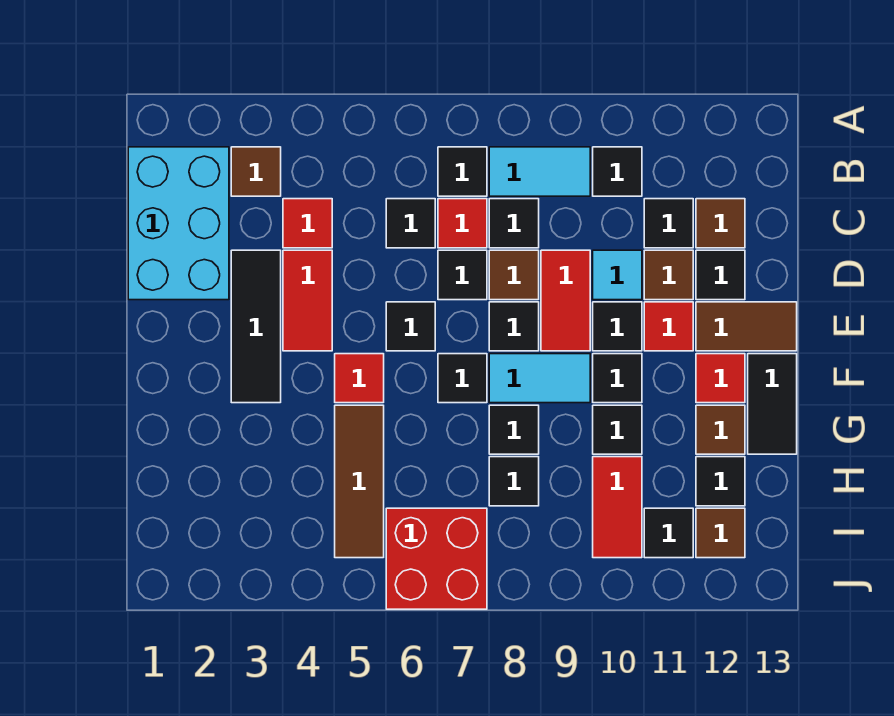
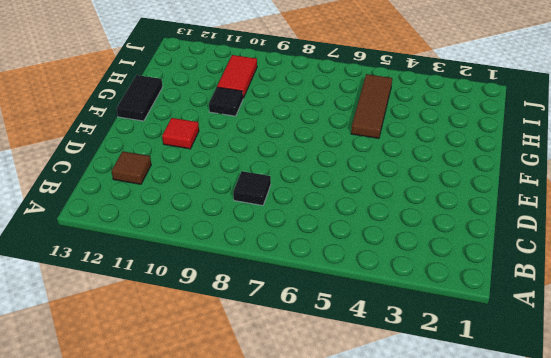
none -> cyan 2x3 brick [128,147,229,300]
none -> brown 1x1 tile [231,147,281,196]
none -> black 1x1 tile [438,147,487,196]
none -> cyan 1x2 tile [489,147,590,196]

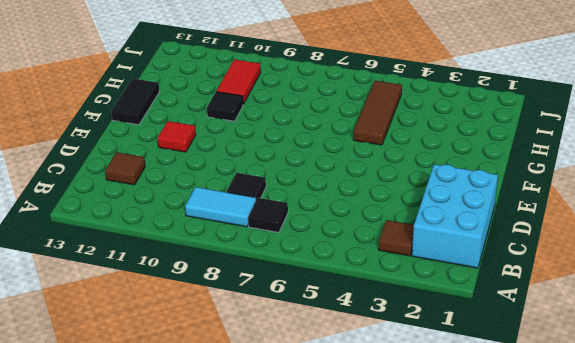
none -> black 1x1 tile [593,147,642,196]
none -> red 1x1 tile [283,199,332,248]
none -> black 1x1 tile [386,199,435,248]
none -> red 1x1 tile [438,199,487,248]

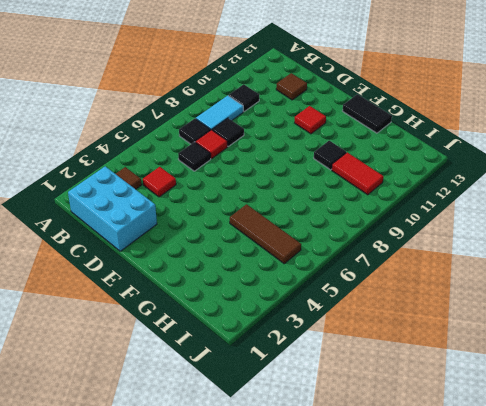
none -> black 1x1 tile [644,199,693,248]
none -> black 1x3 tile [231,250,281,403]
none -> red 1x2 tile [283,250,332,351]
none -> black 1x1 tile [438,250,487,300]

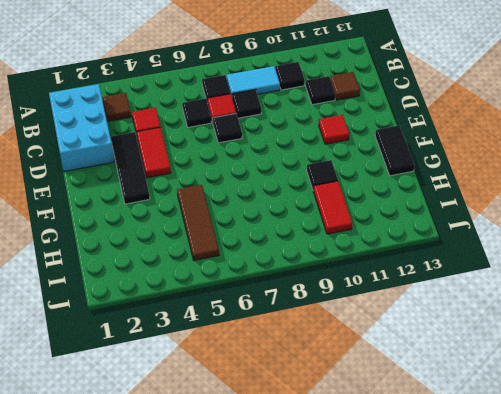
none -> brown 1x1 tile [489,250,539,300]
none -> red 1x2 tile [541,250,590,351]
none -> cyan 1x1 tile [593,250,642,300]
none -> brown 1x1 tile [644,250,693,300]

